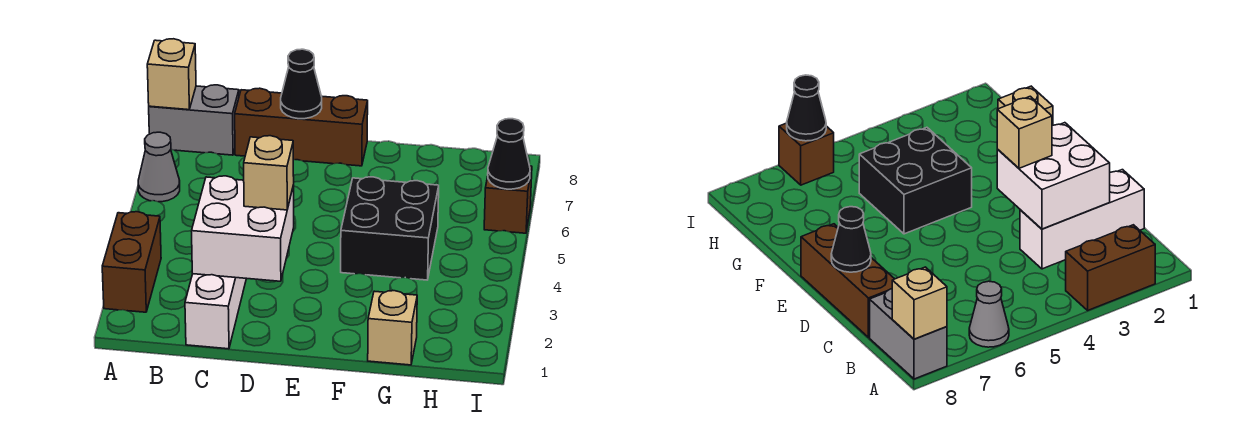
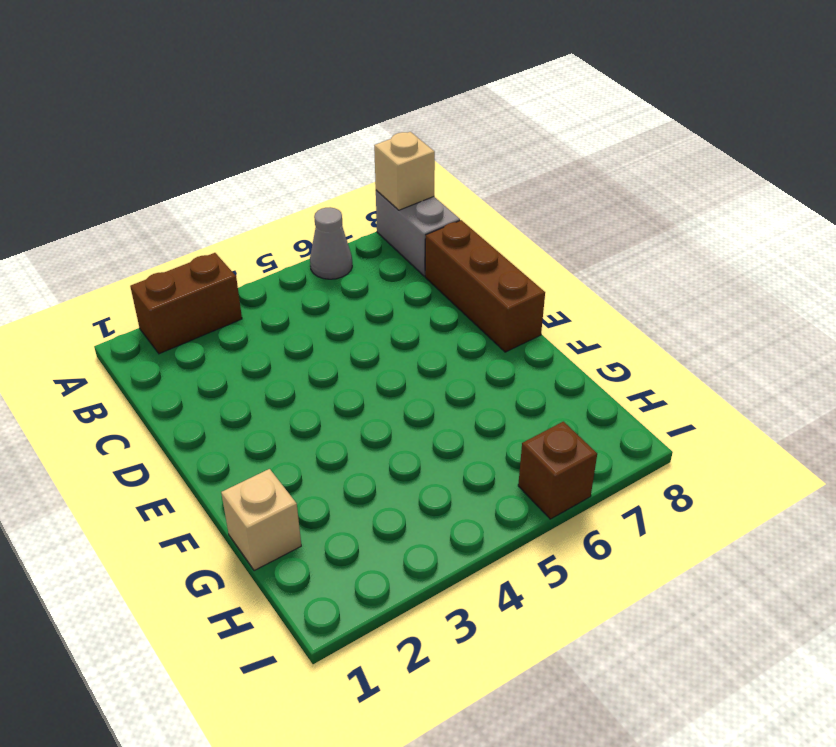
none -> white 1x3 brick [185,274,246,349]
none -> black 2x2 brick [341,177,439,280]
none -> white 2x2 brick [192,176,294,281]

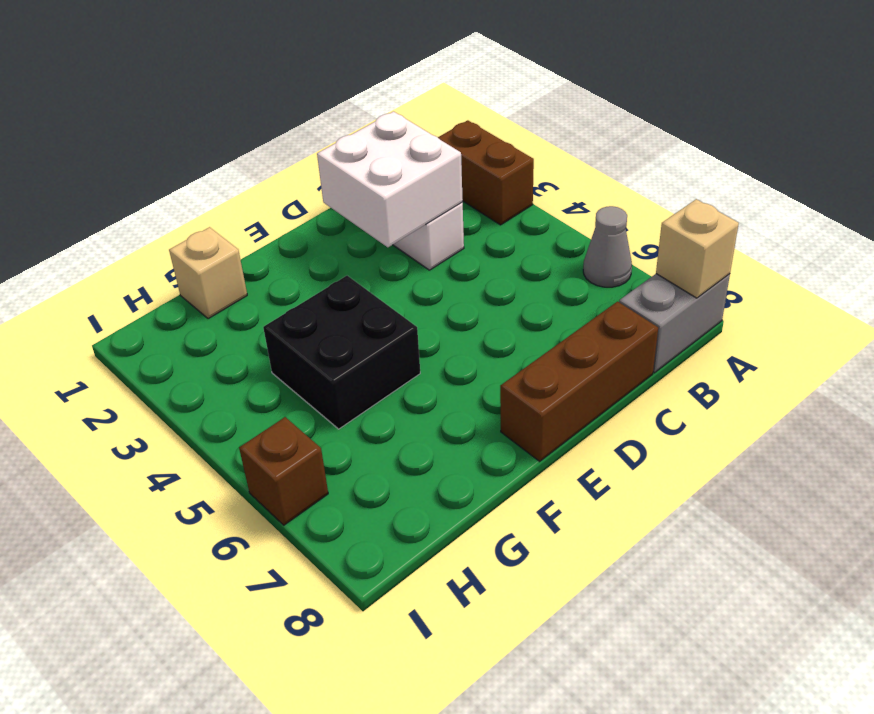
none -> black 1x1 cone [281,49,322,119]
none -> black 1x1 cone [488,119,530,189]
none -> tan 1x1 brick [244,136,294,210]

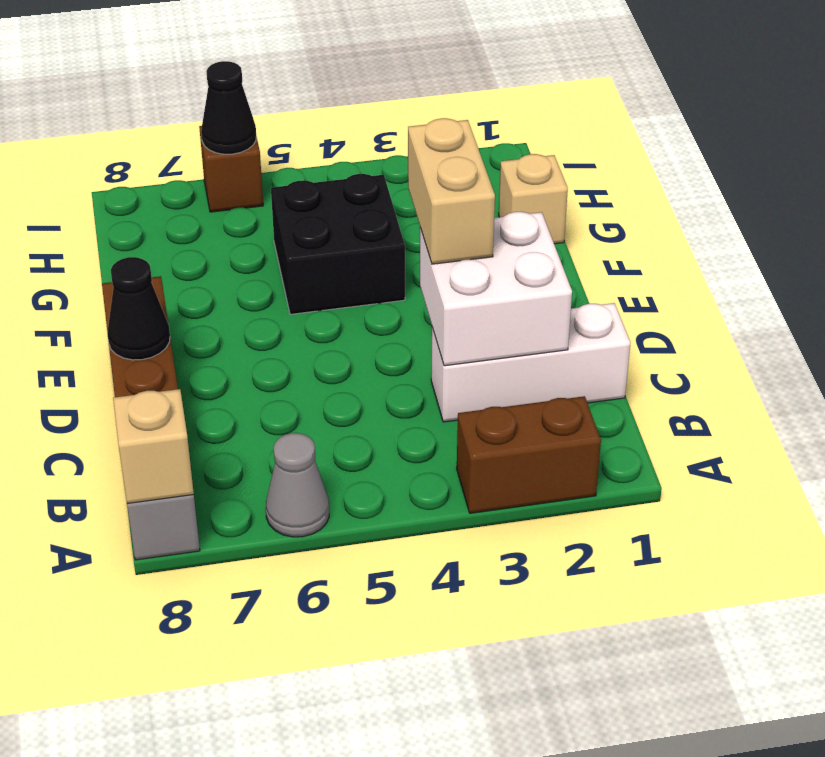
tan 1x2 brick [408,118,495,264] -> tan 1x1 brick [244,136,294,210]

